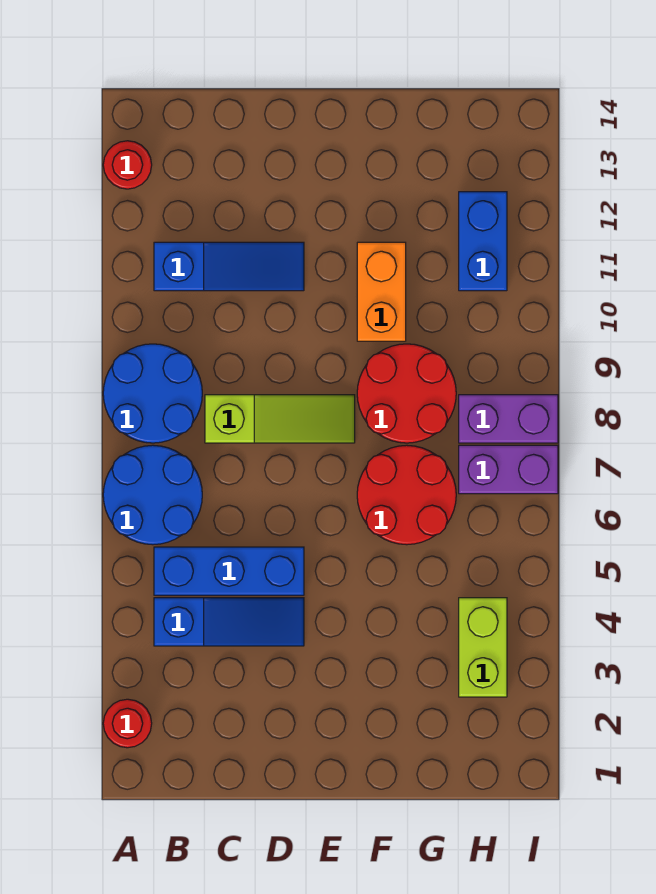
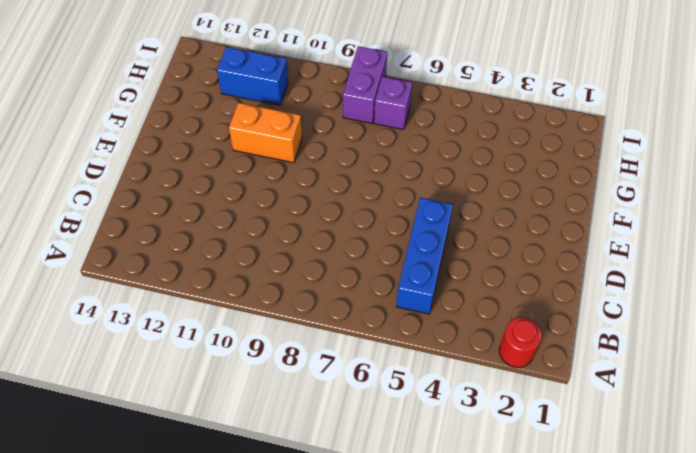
purple 1x1 brick [374,77,412,130] -> purple 1x2 brick [459,445,558,494]
none -> blue 2x2 round brick [103,445,202,545]
none -> blue 2x2 round brick [103,344,202,443]
none -> red 1x1 round brick [103,141,152,189]

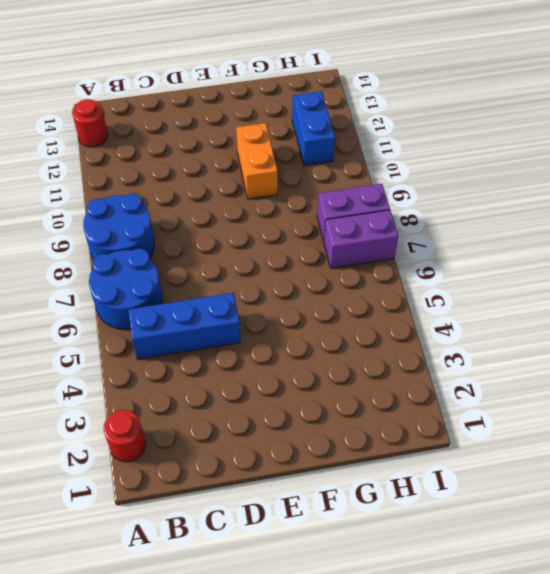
none -> blue 1x3 slope [154,598,304,646]
none -> blue 1x3 slope [154,242,304,291]
none -> lime 1x3 slope [205,395,355,443]

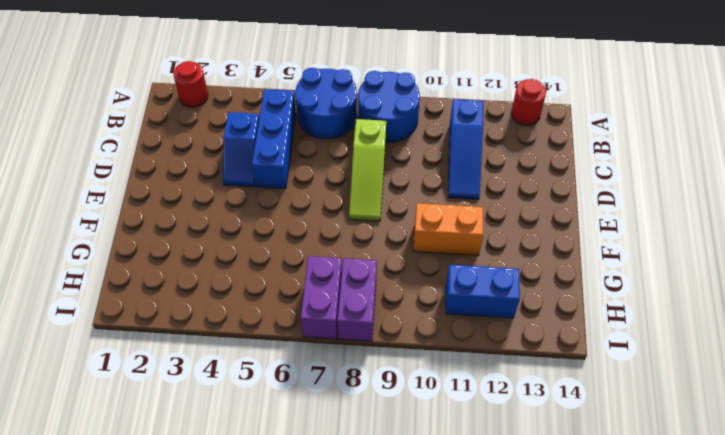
blue 1x2 slope [223,112,259,187] -> blue 1x3 slope [154,598,304,646]
none -> red 2x2 round brick [357,445,456,545]
none -> red 2x2 round brick [357,344,456,443]
none -> lime 1x2 brick [459,598,507,697]

